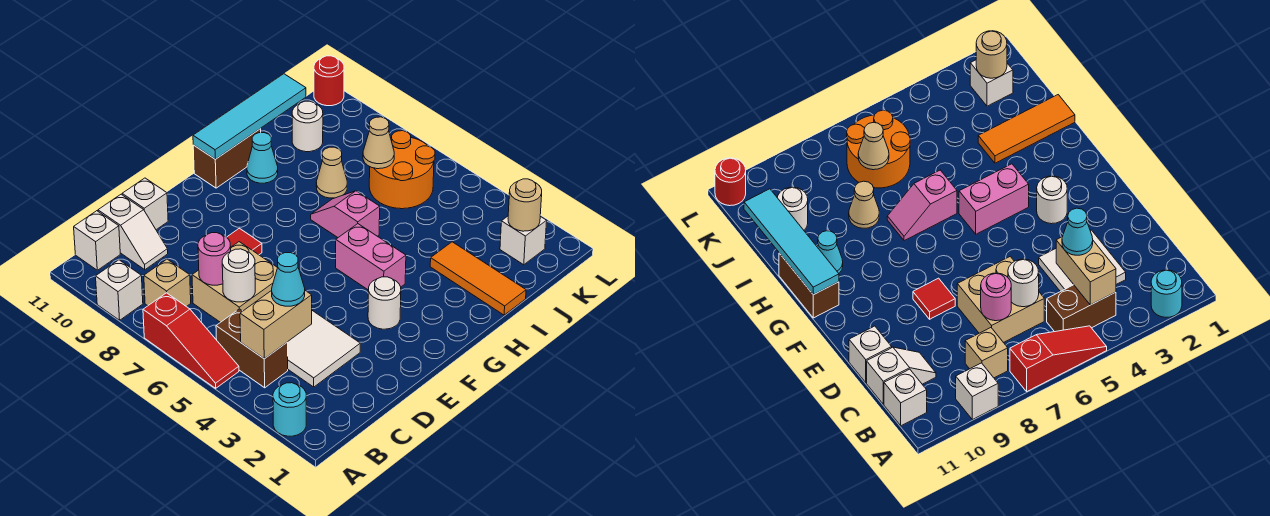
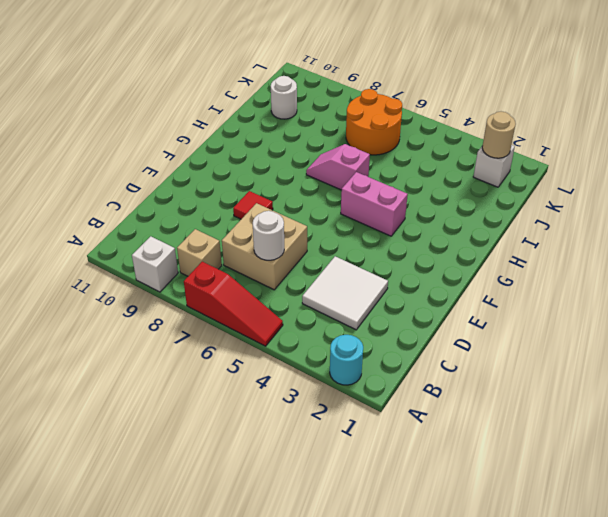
none -> brown 1x2 brick [216,309,288,388]
none -> white 1x1 brick [74,211,120,270]
none -> white 1x2 slope [98,194,168,270]

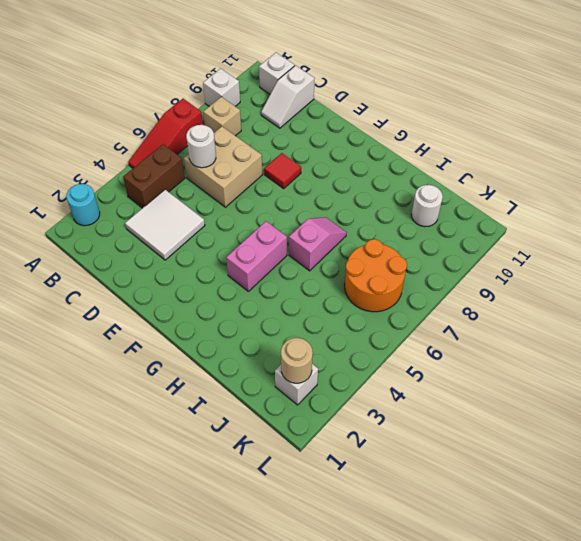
none -> white 1x1 brick [122,178,168,230]
none -> white 1x1 round brick [368,277,401,329]
none -> brown 1x2 brick [193,129,261,188]

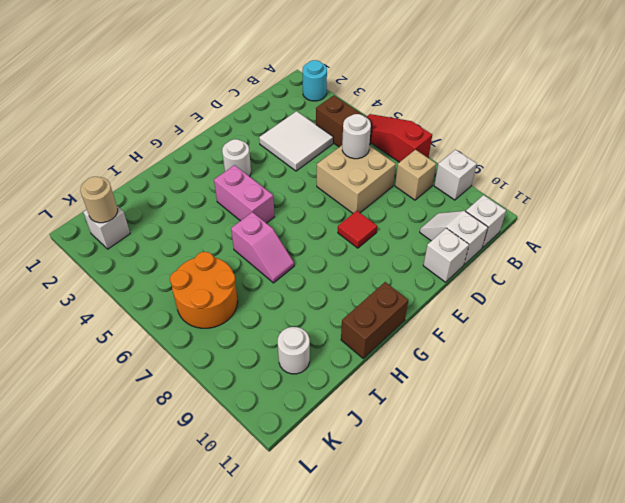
none -> cyan 1x1 cone [247,133,278,183]
none -> orange 1x3 tile [430,242,526,315]
none -> tan 1x1 cone [316,147,347,198]

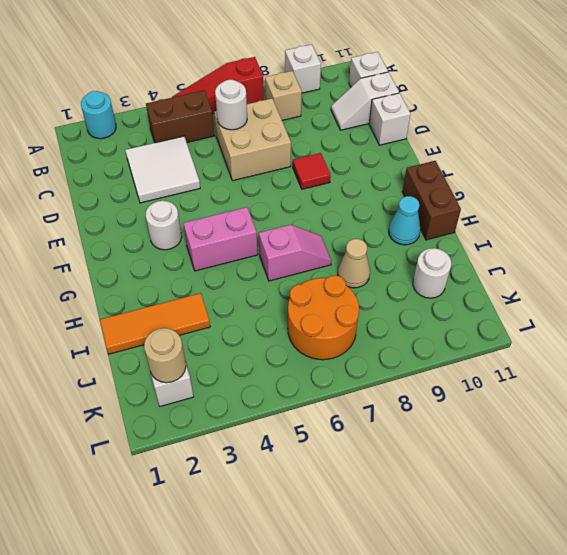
none -> red 1x1 round brick [314,56,344,106]
none -> tan 1x2 brick [240,290,312,359]
none -> pink 1x1 round brick [198,233,231,285]

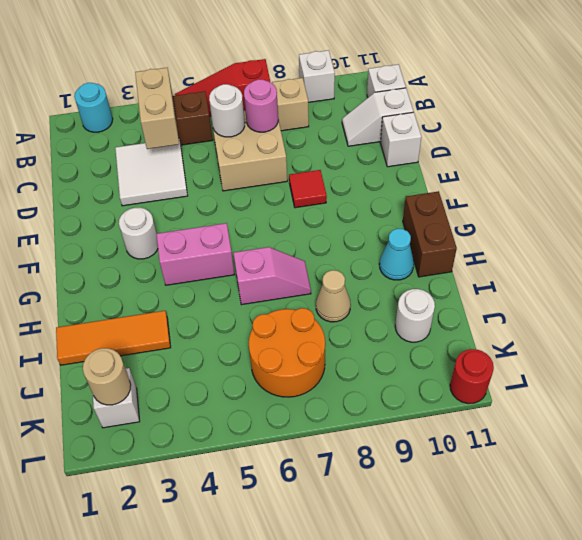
none -> cyan 1x4 tile [193,74,306,159]
none -> tan 1x1 cone [363,117,394,169]
none -> cyan 1x1 cone [272,253,305,306]

